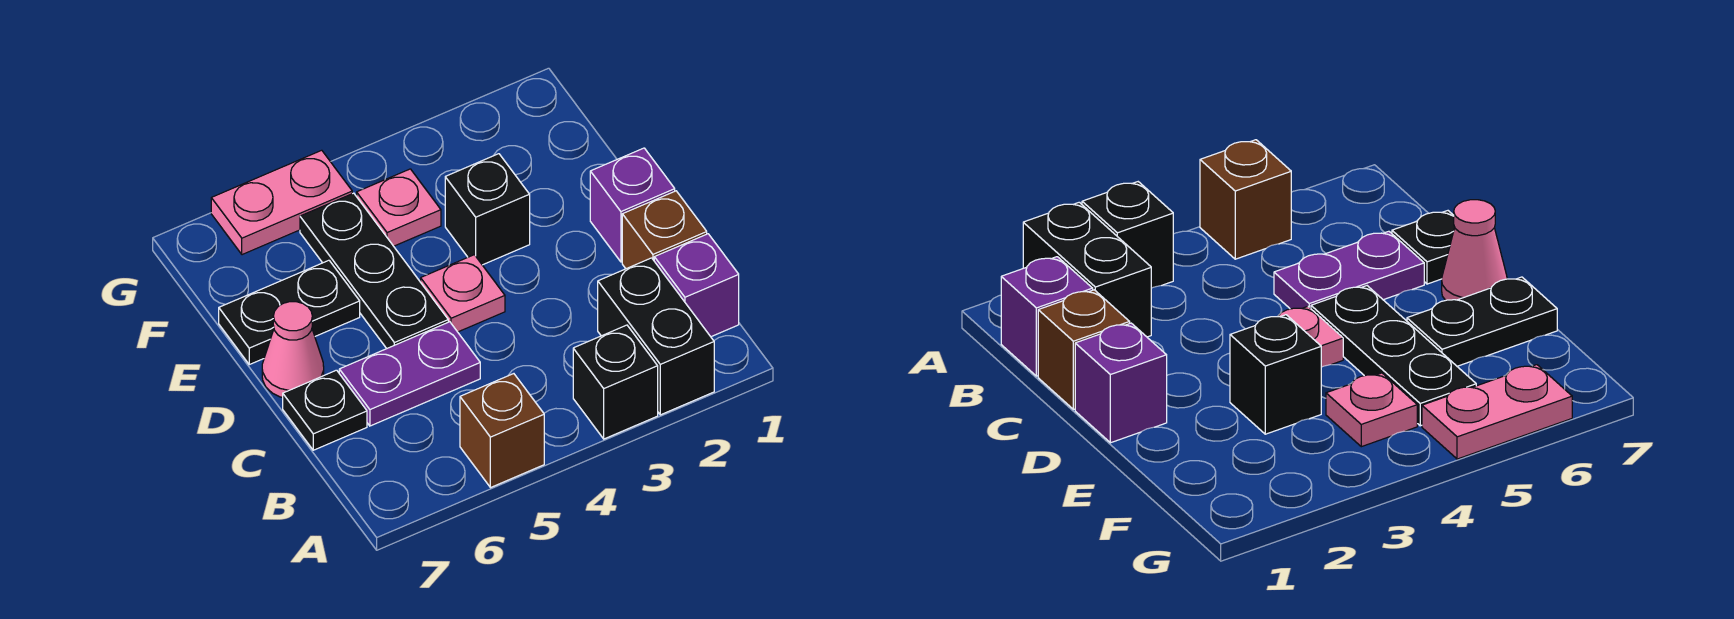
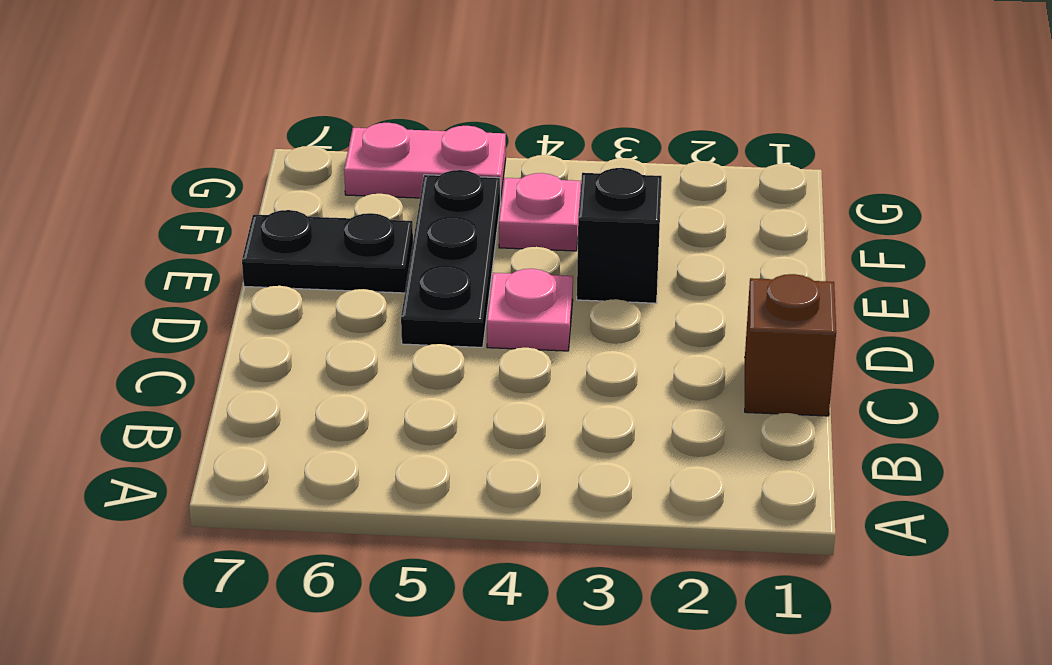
none -> black 1x2 brick [598,258,714,415]
none -> black 1x1 brick [573,325,658,439]
none -> brown 1x1 brick [460,374,544,488]

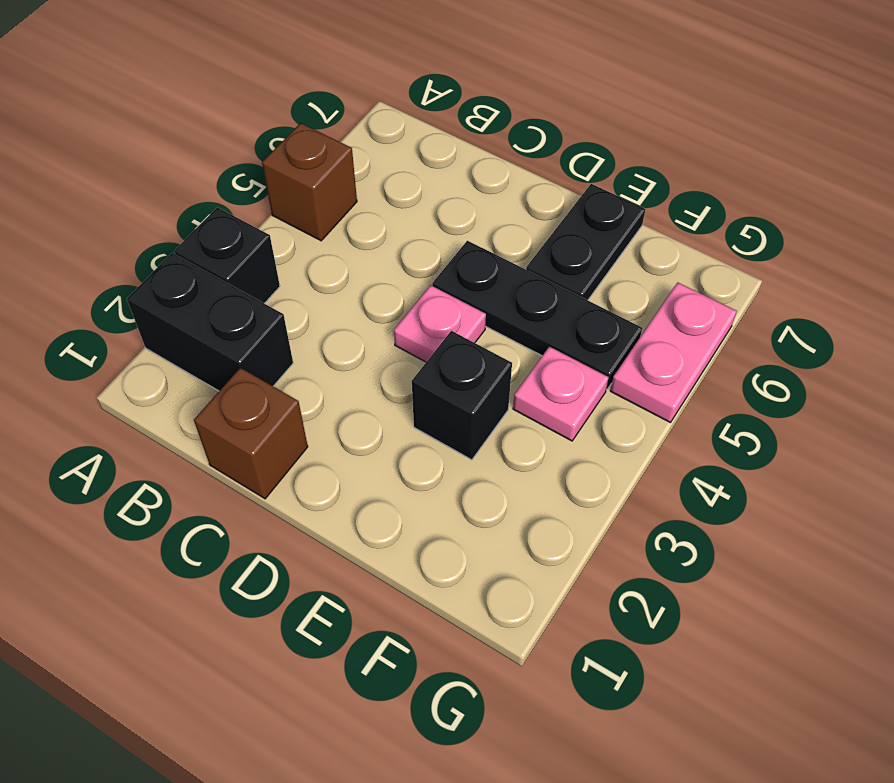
none -> purple 1x1 brick [654,234,739,337]
none -> purple 1x2 plate [339,322,480,426]
none -> black 1x1 plate [283,370,367,450]

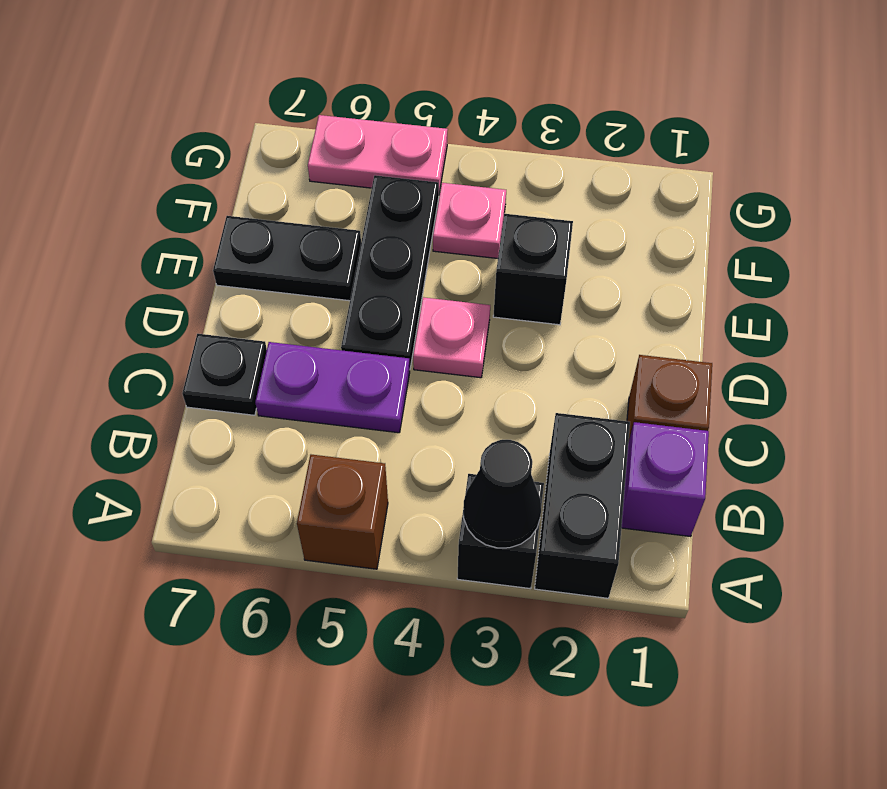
black 1x1 cone [463,440,541,548] -> none
none -> purple 1x1 brick [590,148,675,262]
none -> pink 1x1 cone [262,302,324,398]

